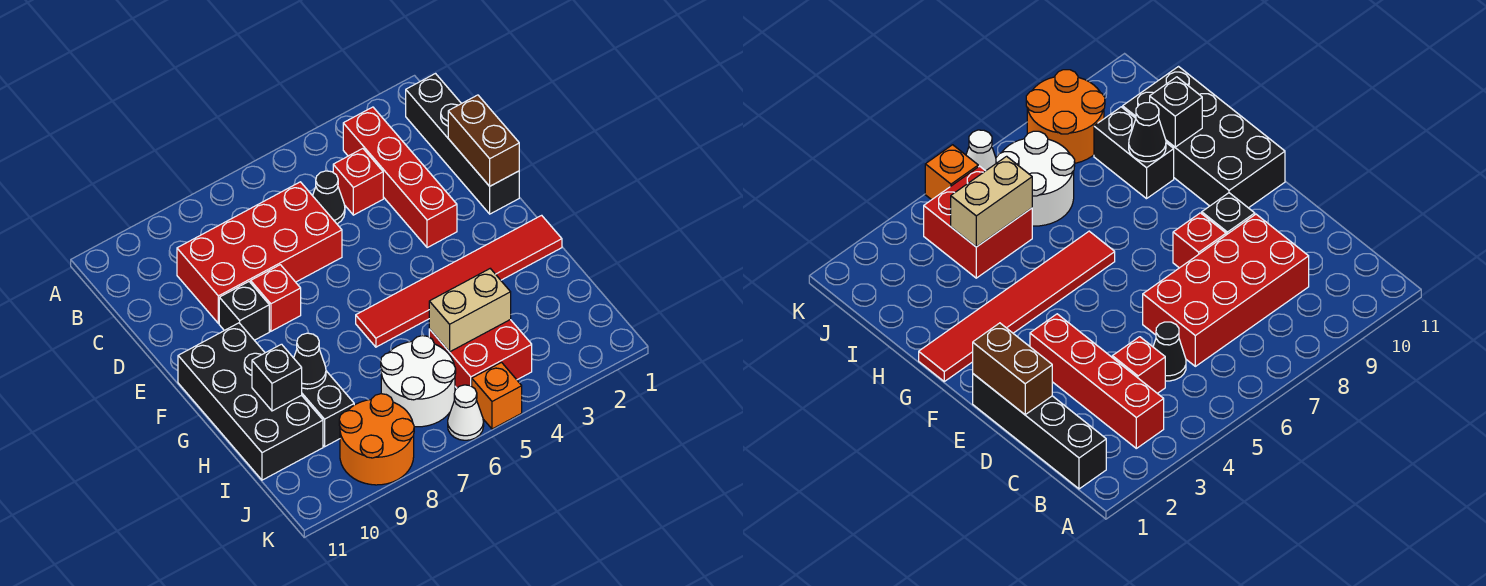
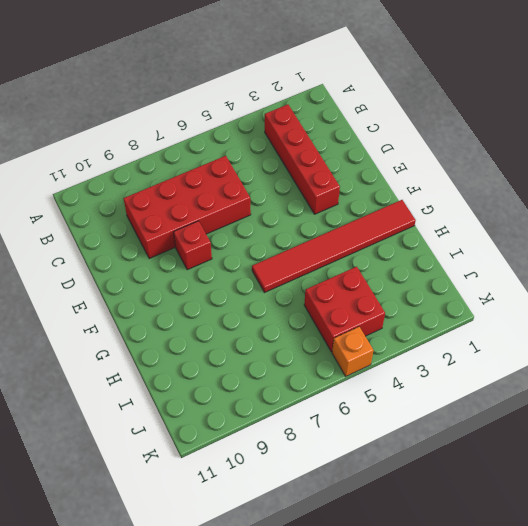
none -> black 1x4 brick [406,74,519,214]
none -> red 1x1 brick [333,149,383,215]
none -> black 1x1 cone [313,171,345,224]

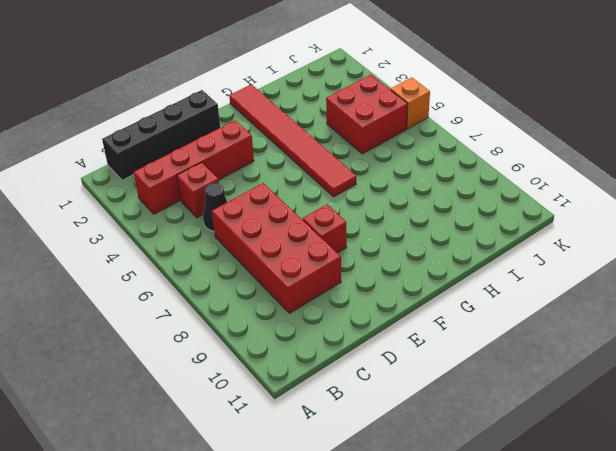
none -> black 1x1 brick [219,282,269,340]
none -> black 2x4 brick [178,323,323,480]
none -> black 1x2 brick [302,371,354,447]

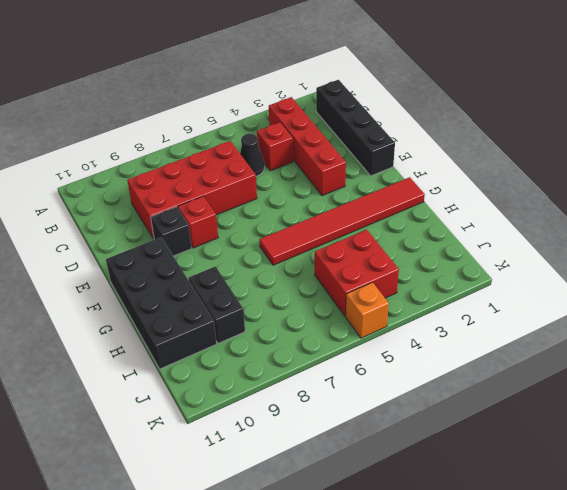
none -> white 2x2 round brick [381,336,456,427]
none -> orange 2x2 round brick [339,394,414,485]
none -> white 1x1 cone [448,385,484,440]

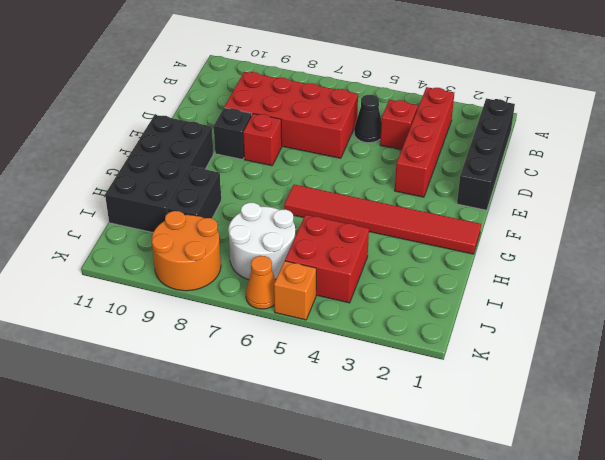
orange 1x1 cone [246,256,275,309] -> white 1x1 cone [448,385,484,440]
none -> brown 1x2 brick [448,95,519,186]
none -> black 1x1 cone [294,333,326,389]
none -> black 1x1 brick [252,344,302,411]

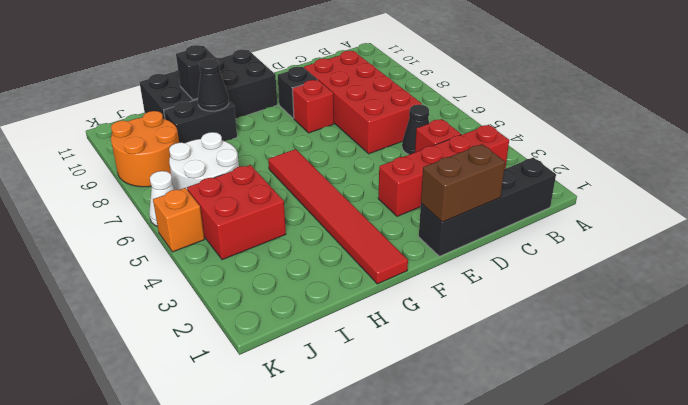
none -> tan 1x2 brick [429,269,511,352]

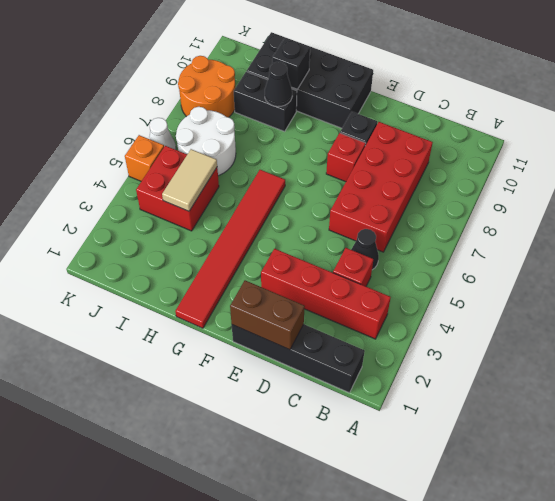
tan 1x2 tile [162,149,217,211] -> tan 1x2 brick [429,269,511,352]

